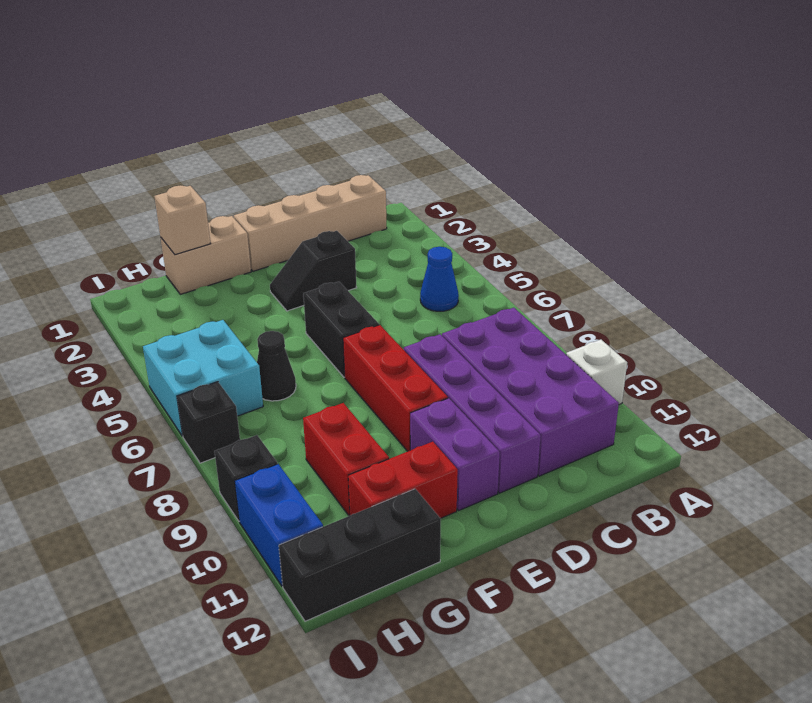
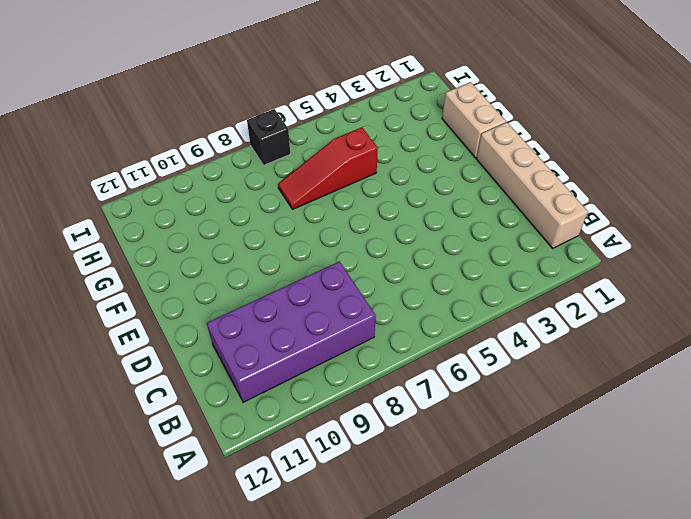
red 1x3 slope [278,127,378,209] -> black 1x1 cone [257,331,296,401]
none -> white 1x1 brick [566,340,627,405]
none -> blue 1x1 cone [420,247,459,311]
none -> black 1x2 slope [270,231,357,311]

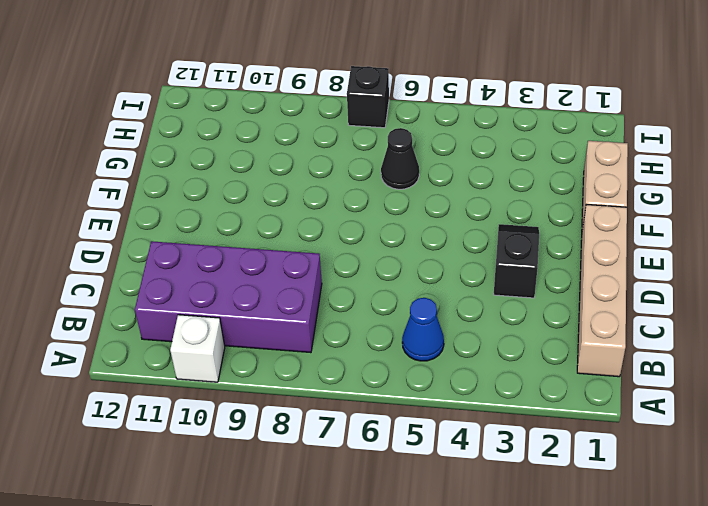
none -> purple 1x4 brick [404,334,541,493]
none -> black 1x2 brick [303,282,379,377]
none -> red 1x3 brick [343,325,448,451]

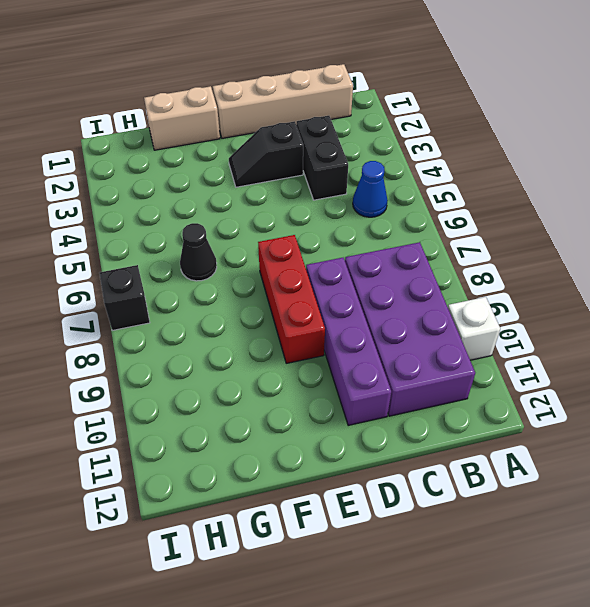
black 1x2 brick [296,116,348,200] -> black 1x2 brick moved to [303,282,379,377]
none -> purple 1x2 brick [410,398,500,510]
none -> red 1x2 brick [348,442,458,518]
none -> red 1x2 brick [303,403,389,516]

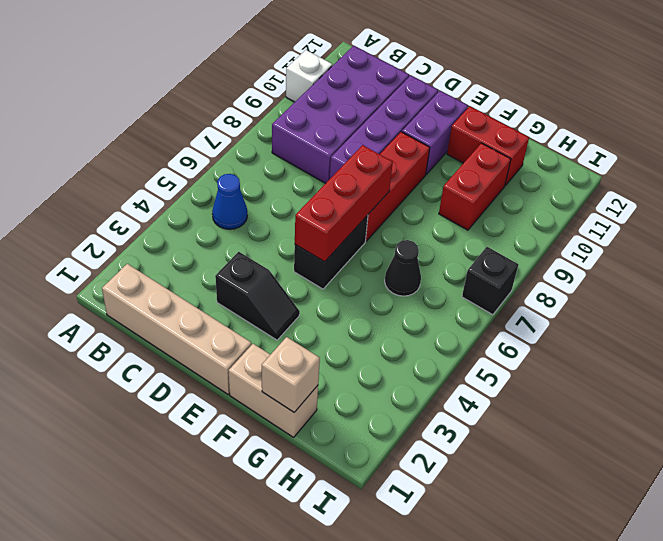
red 1x3 brick [295,145,393,262] -> none
none -> black 1x3 brick [279,489,441,621]
none -> cyan 2x2 brick [143,320,263,436]
none -> black 1x1 brick [214,435,277,521]

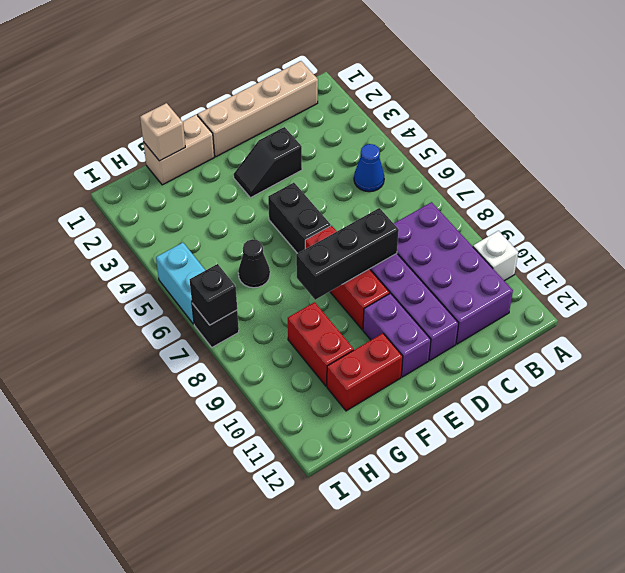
black 1x3 brick [296,208,399,300] -> black 1x3 brick moved to [279,489,441,621]
cyan 1x2 brick [156,243,205,324] -> cyan 2x2 brick [143,320,263,436]
black 1x1 brick [190,264,237,325] -> black 1x1 brick moved to [214,435,277,521]
none -> blue 1x2 brick [235,464,323,586]

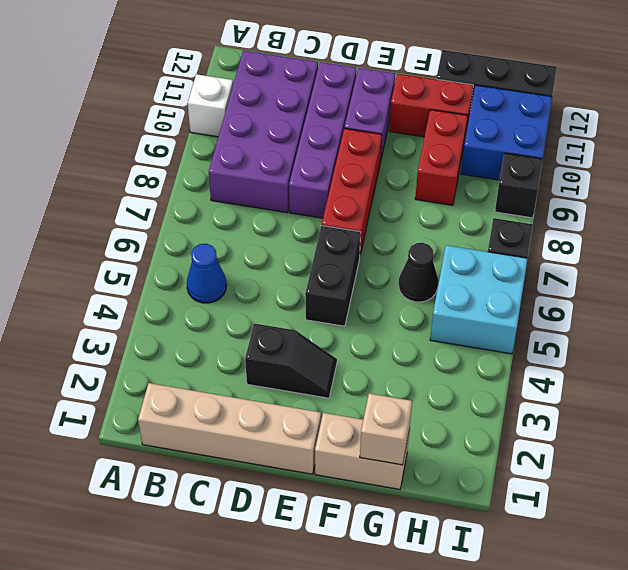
blue 2x2 brick [461,85,552,180] -> blue 1x2 brick [235,464,323,586]

